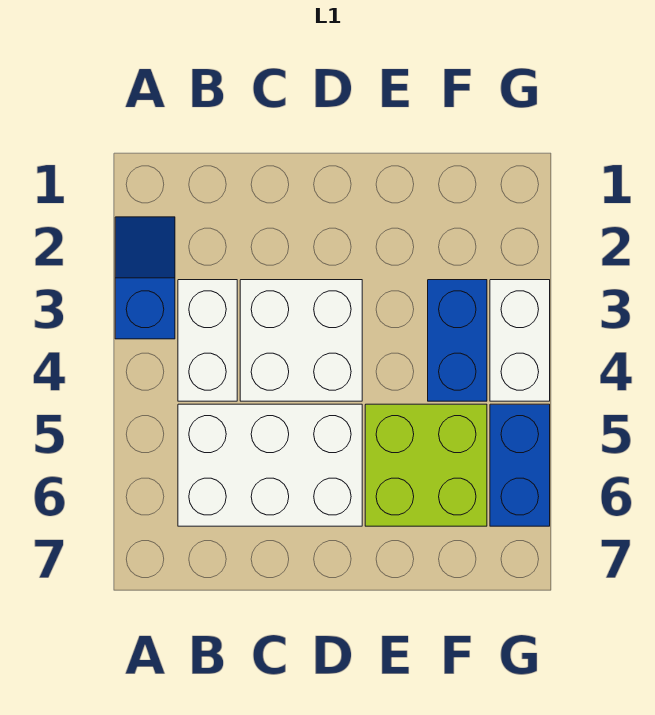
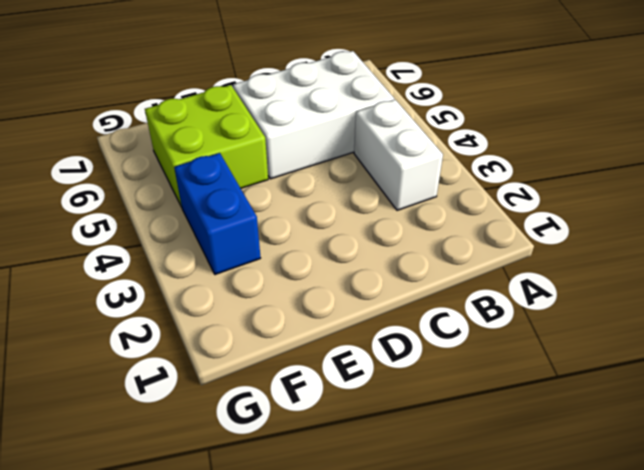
none -> blue 1x2 slope [115,217,175,339]
none -> white 2x2 brick [240,280,362,401]

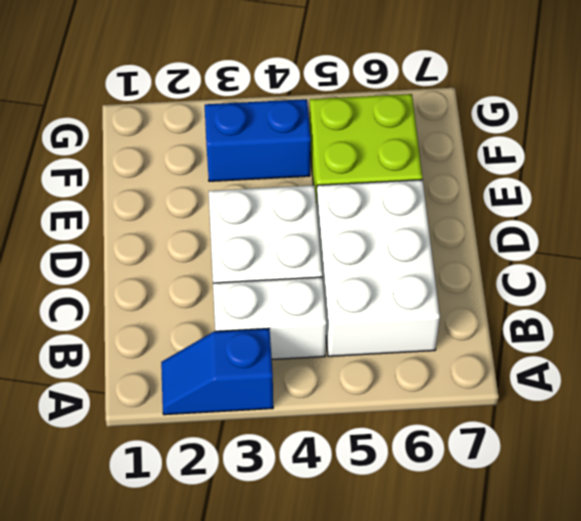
none -> white 1x2 brick [490,280,550,401]
none -> blue 1x2 brick [490,404,550,526]

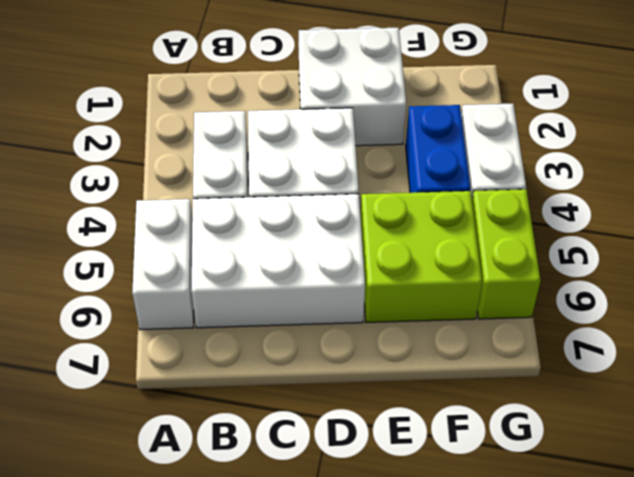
white 1x2 brick [132,199,194,330] -> none
white 2x2 brick [299,27,406,146] -> none
lime 1x2 brick [472,189,541,319] -> blue 1x2 brick [490,404,550,526]
none -> blue 1x2 slope [115,217,175,339]

